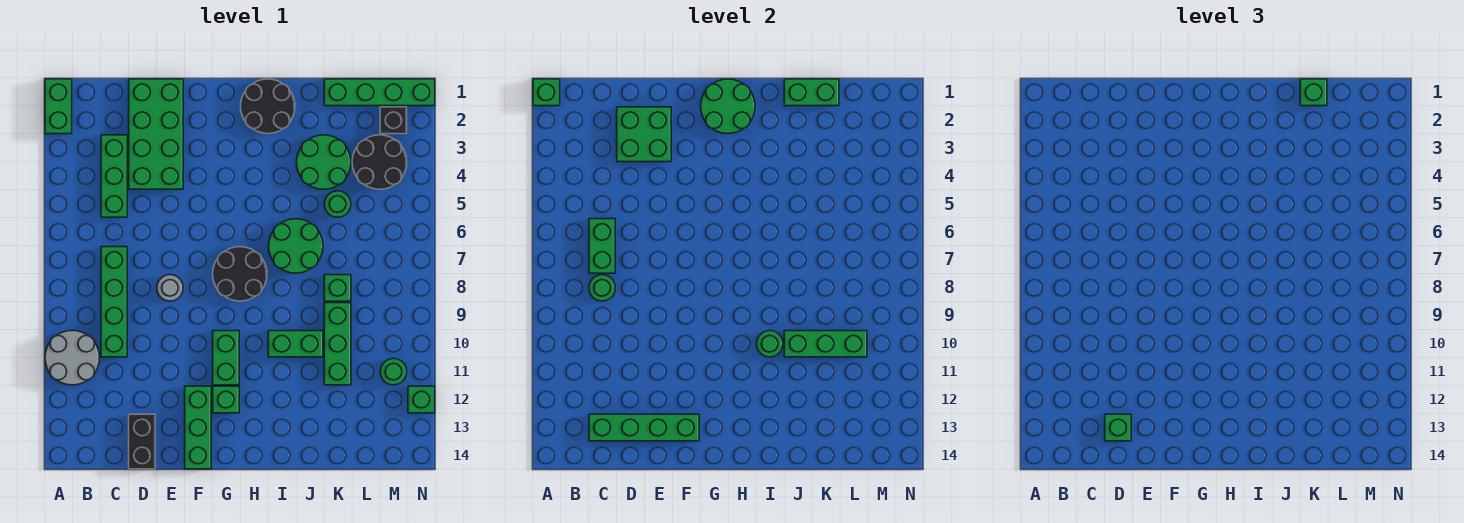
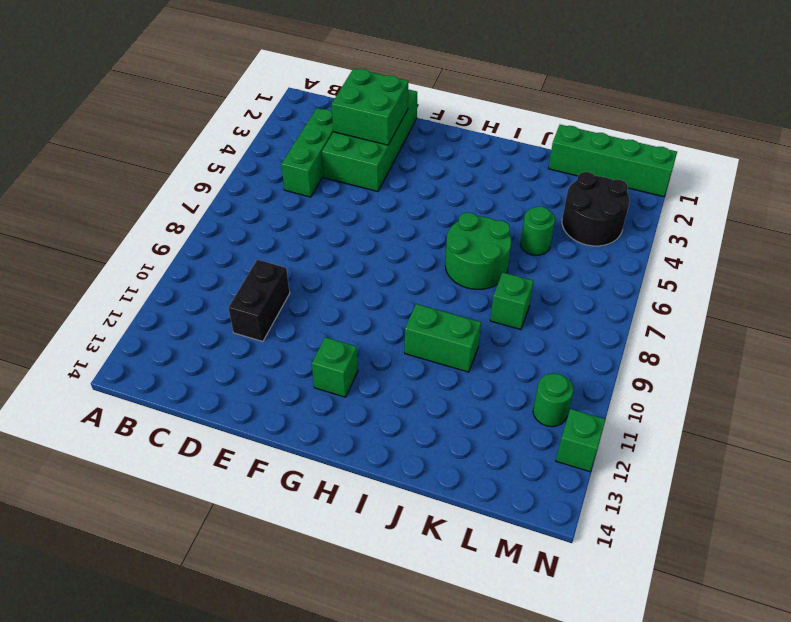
black 1x2 brick [228,260,290,342] -> black 1x2 brick moved to [129,414,155,469]
none -> green 1x2 brick [45,79,72,134]
none -> grey 2x2 round brick [45,331,100,385]
none -> green 1x4 brick [101,247,127,357]
none -> grey 1x1 round brick [157,275,183,301]

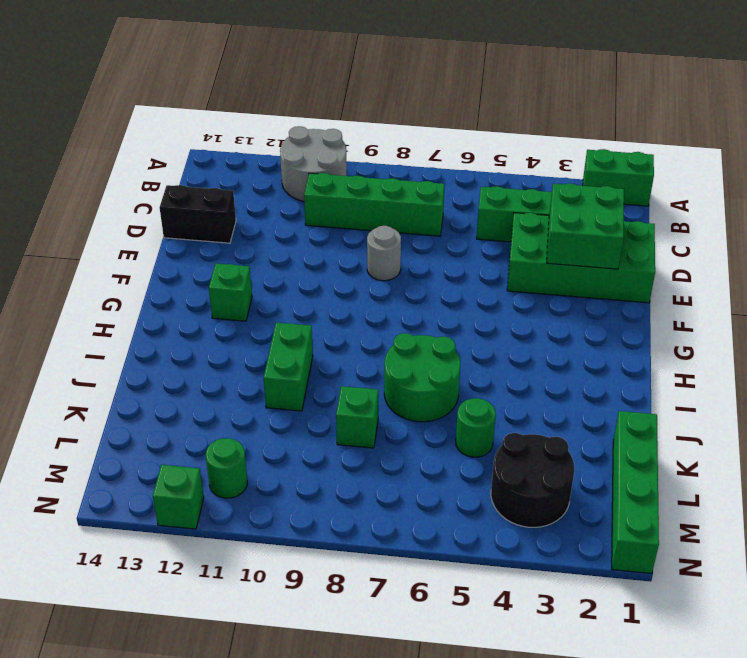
none -> green 1x3 brick [185,386,211,469]
none -> black 2x2 round brick [213,247,267,301]
none -> green 1x2 brick [213,331,239,385]
none -> black 2x2 round brick [241,79,295,134]

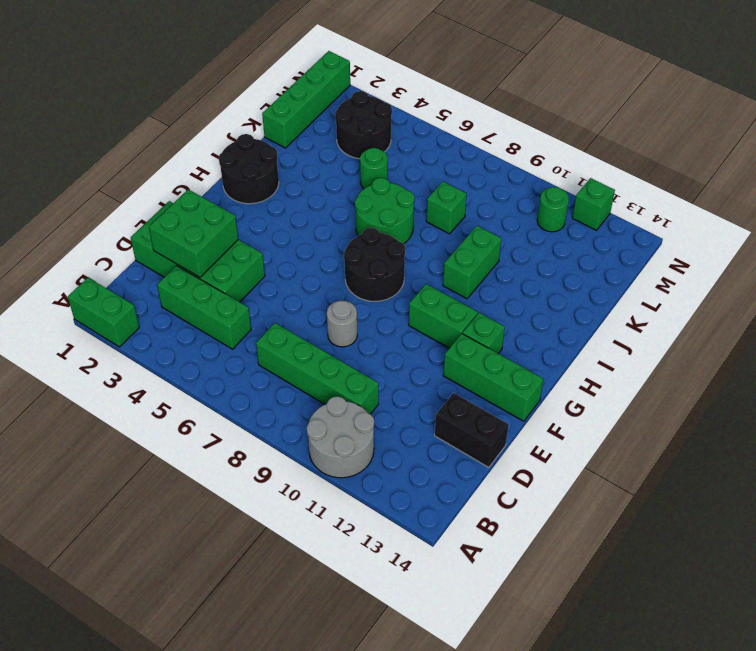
none -> green 2x2 round brick [296,135,351,189]
none -> green 1x3 brick [324,303,351,385]
none -> black 1x1 brick [380,107,407,134]
none -> green 1x1 brick [533,79,560,106]

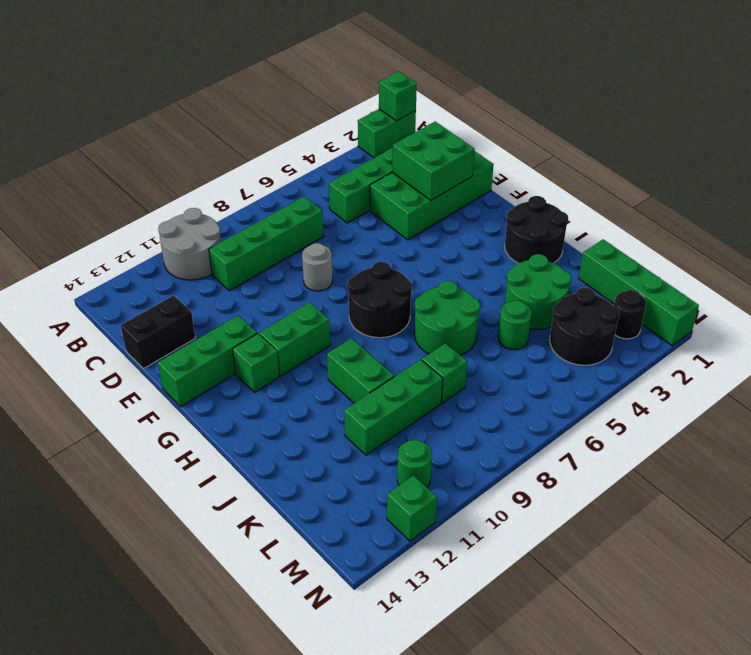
black 1x1 round brick [614,290,646,339] -> black 1x1 brick [380,107,407,134]
none -> green 1x2 brick [589,219,615,273]
none -> green 1x1 round brick [589,275,615,301]
none -> green 1x4 brick [589,414,699,441]
none -> green 2x2 round brick [701,79,755,134]

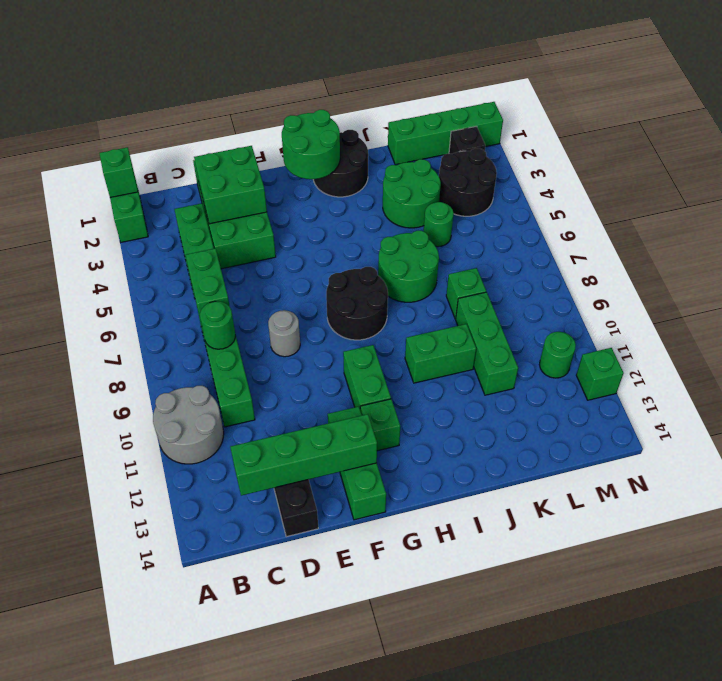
none -> green 1x1 round brick [757,331,783,357]
none -> green 1x2 brick [784,79,839,106]
none -> green 1x3 brick [784,331,867,357]
none -> green 1x1 brick [1105,414,1131,441]

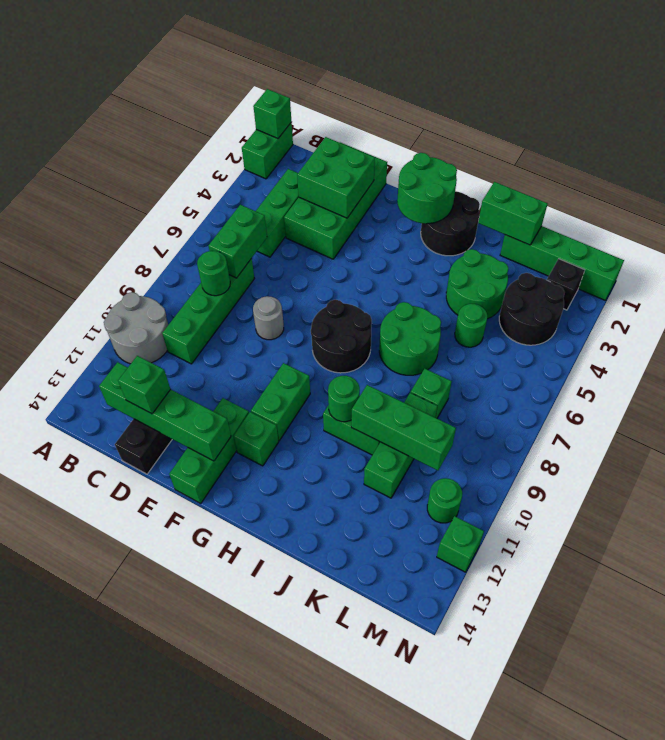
none -> green 1x1 brick [1300,79,1327,106]

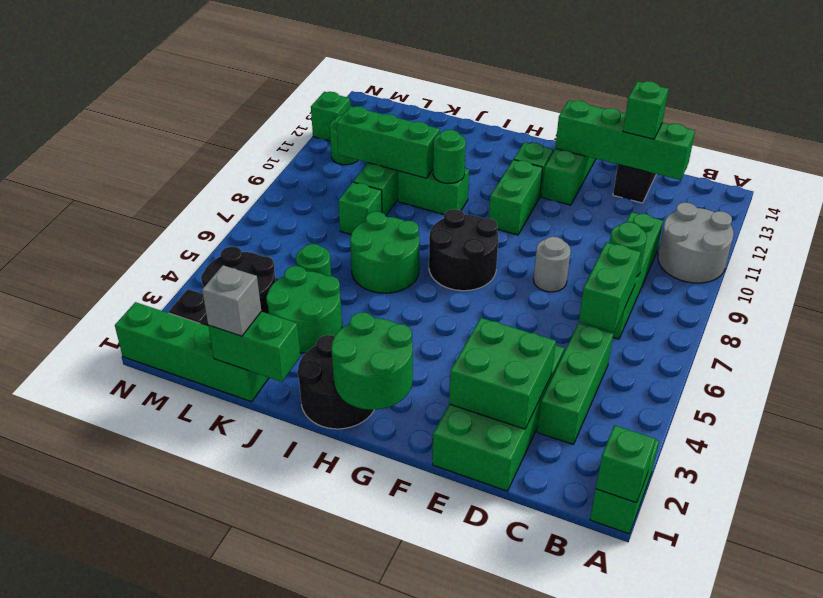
grey 1x1 brick [202,265,261,336] -> green 1x1 brick [1300,79,1327,106]

